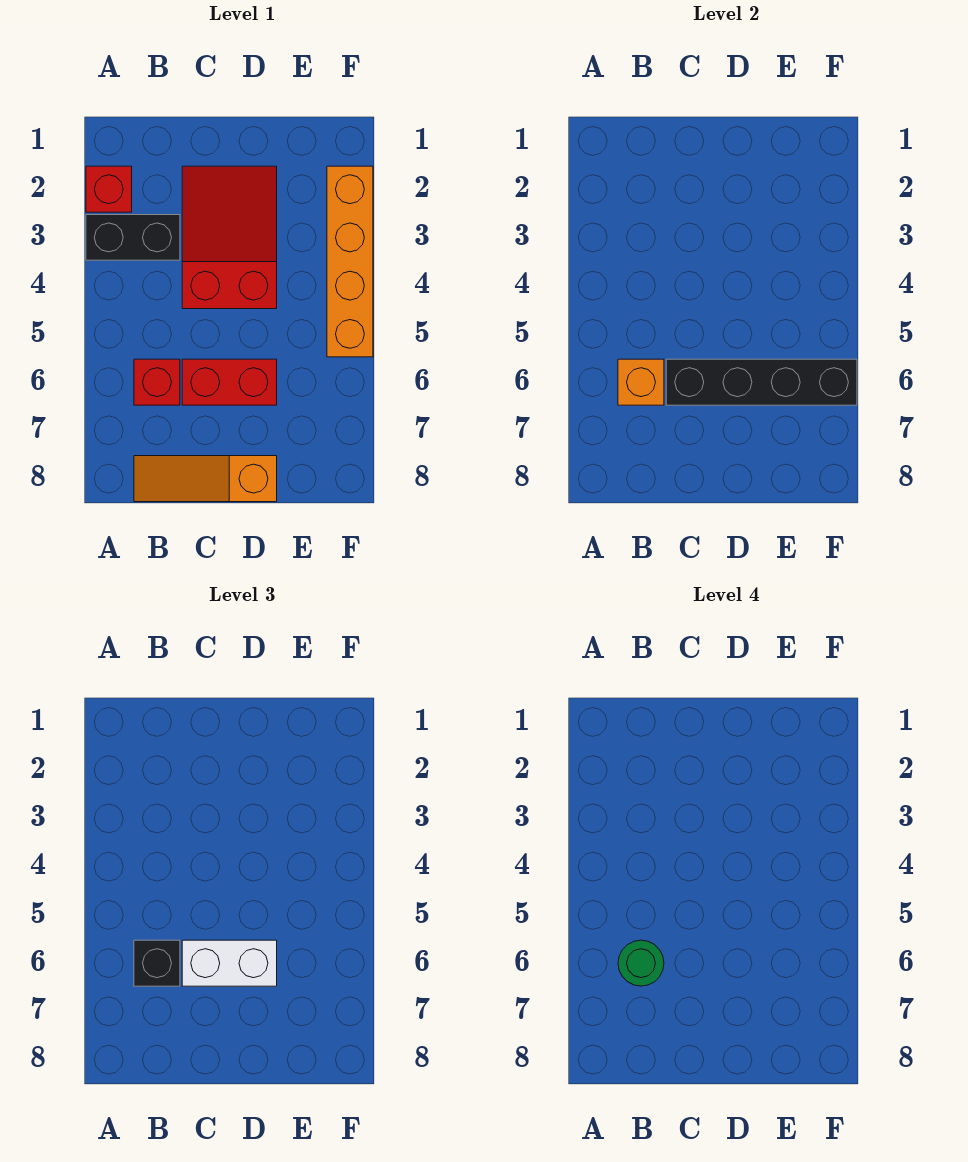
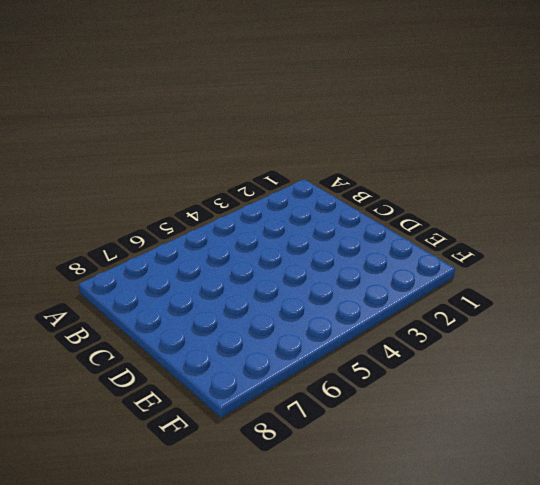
none -> red 1x1 brick [86,166,132,212]
none -> black 1x2 brick [86,215,180,260]
none -> red 1x1 brick [134,359,180,405]

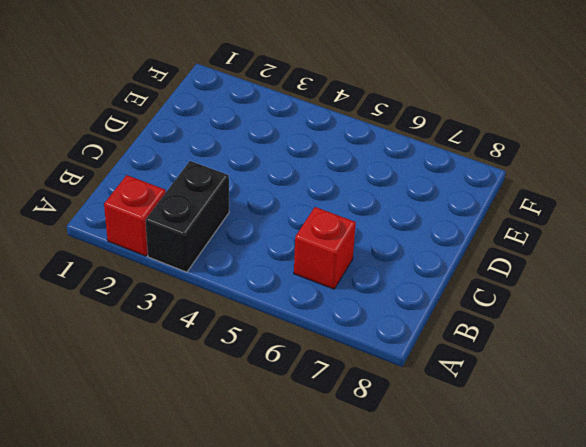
none -> orange 1x3 slope [134,456,277,502]
none -> red 2x3 slope [182,166,277,309]
none -> red 1x2 brick [182,359,277,405]

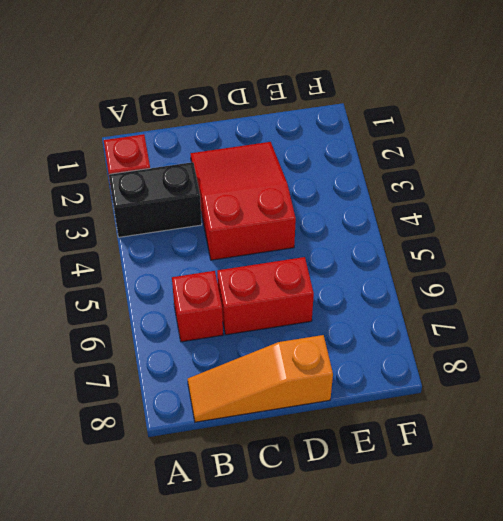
none -> orange 1x4 brick [327,166,373,357]
none -> orange 1x1 brick [618,359,664,405]
none -> black 1x4 brick [666,359,857,405]

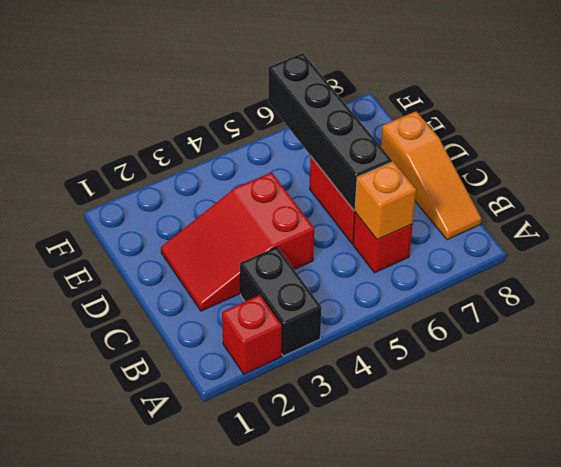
none -> orange 1x4 brick [327,166,373,357]
none -> black 1x1 brick [134,940,180,986]
none -> white 1x2 brick [182,940,277,986]

